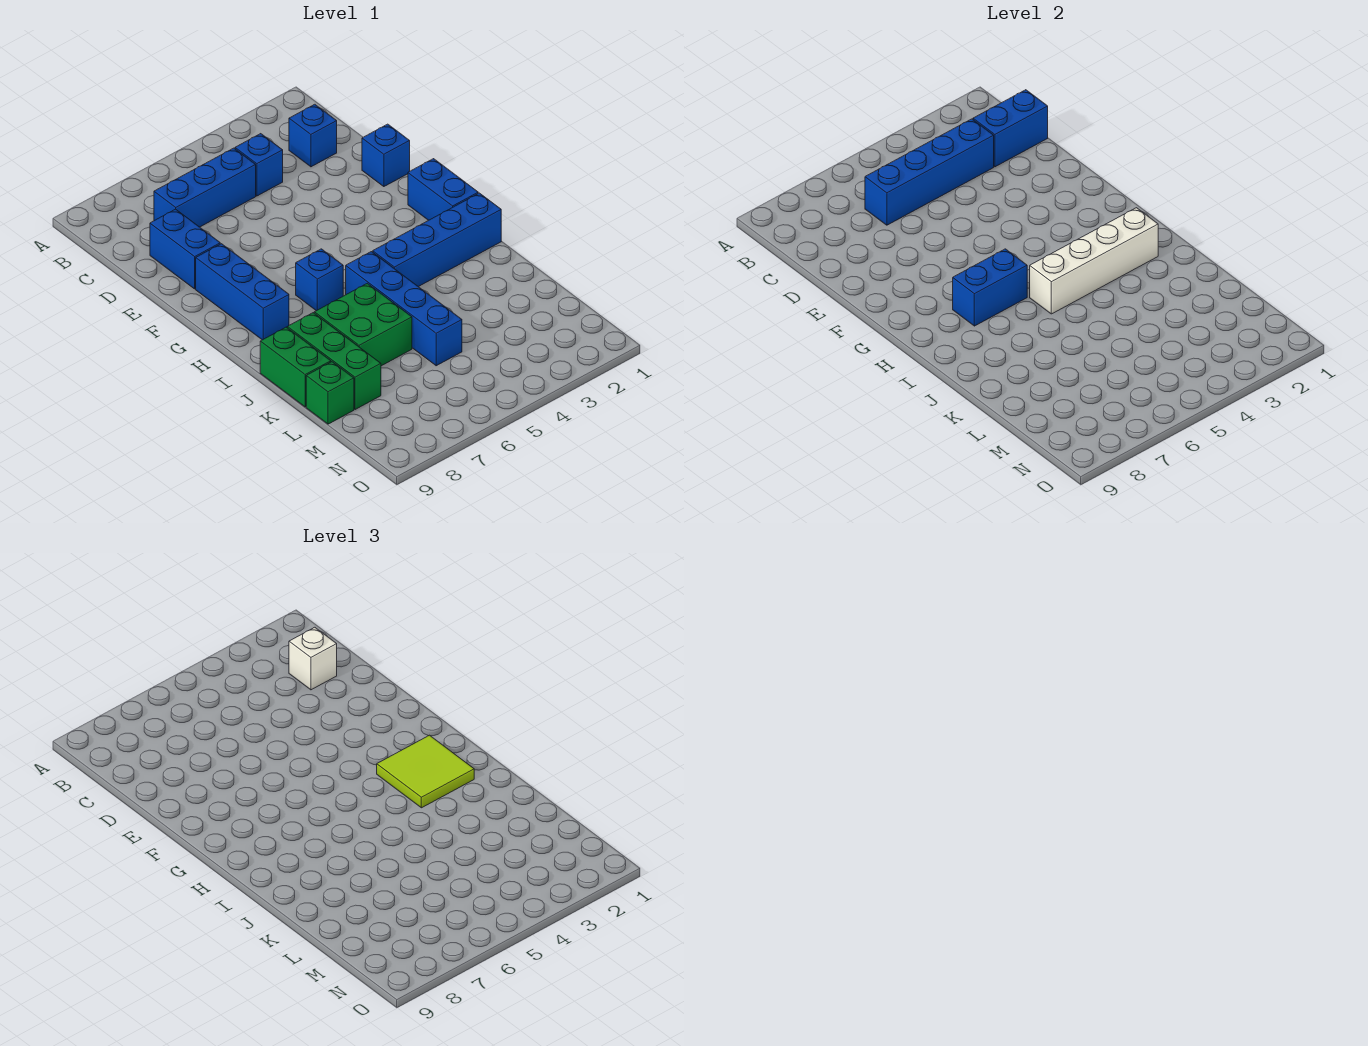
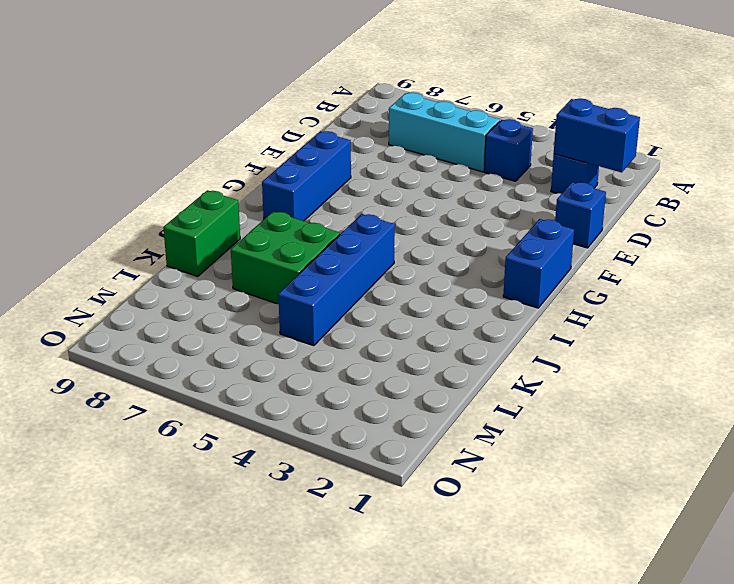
cyan 1x3 brick [389,93,500,172] -> blue 1x3 brick [154,148,256,227]
none -> blue 1x2 brick [150,209,220,289]
none -> blue 1x1 brick [296,249,343,311]
none -> blue 1x4 brick [373,193,501,287]

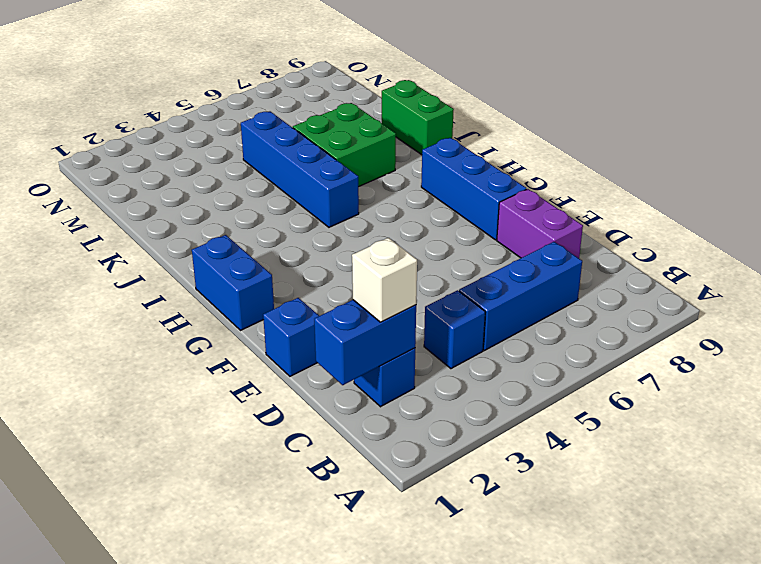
purple 1x2 brick [497,189,583,258] -> blue 1x2 brick [150,209,220,289]
none -> blue 1x1 brick [296,249,343,311]
none -> blue 1x4 brick [373,193,501,287]
none -> green 1x3 brick [287,313,381,410]

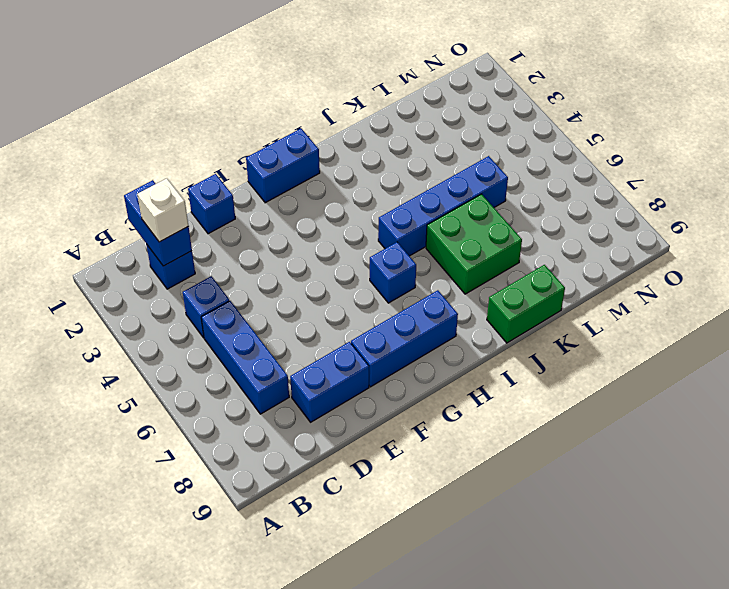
none -> blue 1x4 brick [373,193,501,287]
none -> green 1x3 brick [287,313,381,410]
none -> green 1x1 brick [306,362,354,424]

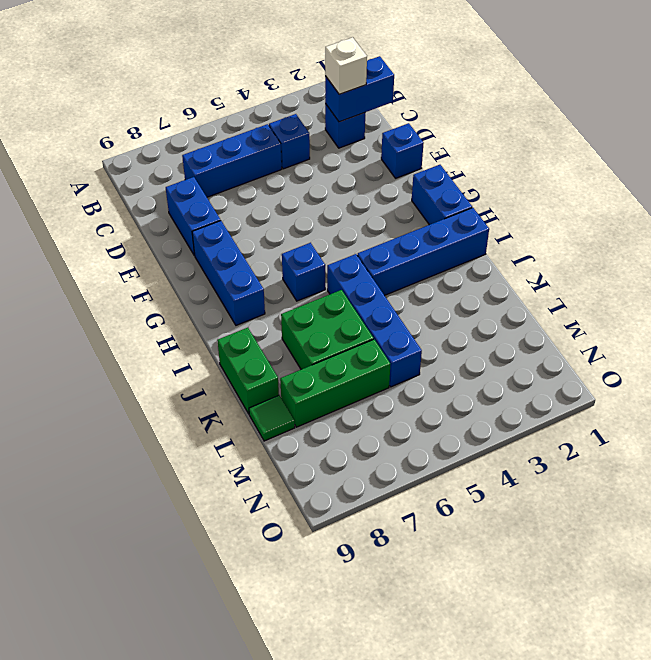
green 1x3 brick [280,339,390,427] -> green 1x3 brick turned to [287,313,381,410]
green 1x1 tile [249,395,295,441] -> green 1x1 brick [306,362,354,424]
none -> blue 1x4 brick [865,119,994,225]
none -> blue 1x2 brick [953,249,1027,326]
none -> white 1x4 brick [1030,208,1158,314]

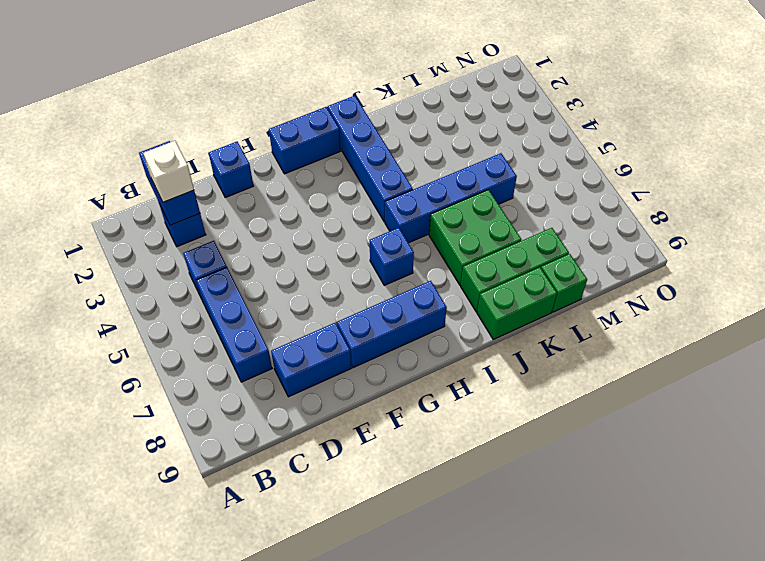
none -> blue 1x4 brick [865,119,994,225]
none -> blue 1x2 brick [953,249,1027,326]
none -> white 1x4 brick [1030,208,1158,314]

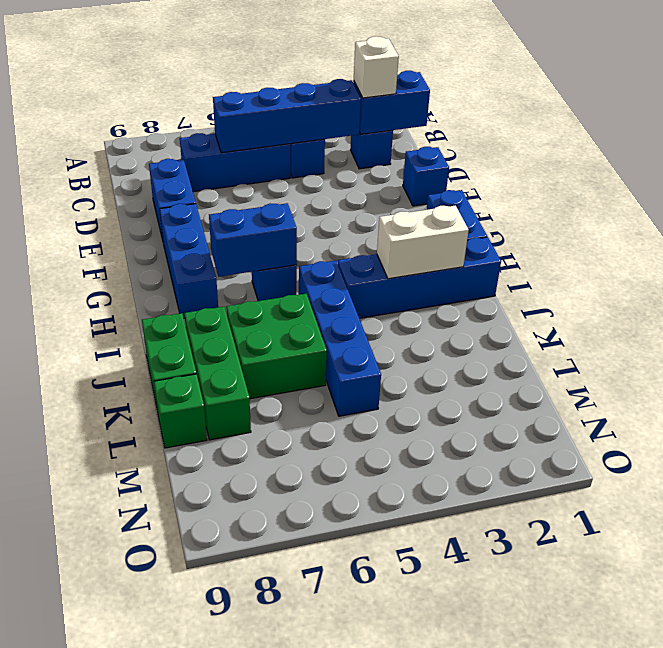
white 1x2 brick [377,206,469,279] -> white 1x4 brick [1030,208,1158,314]
none -> lime 2x2 tile [377,735,474,808]

